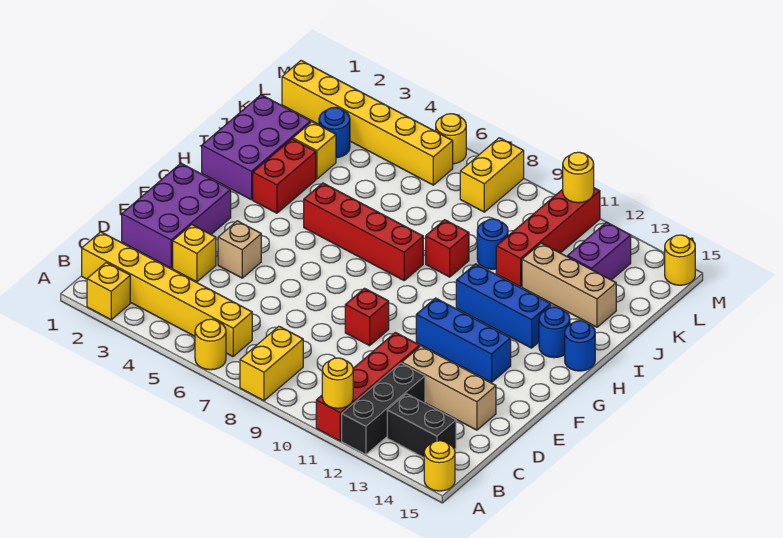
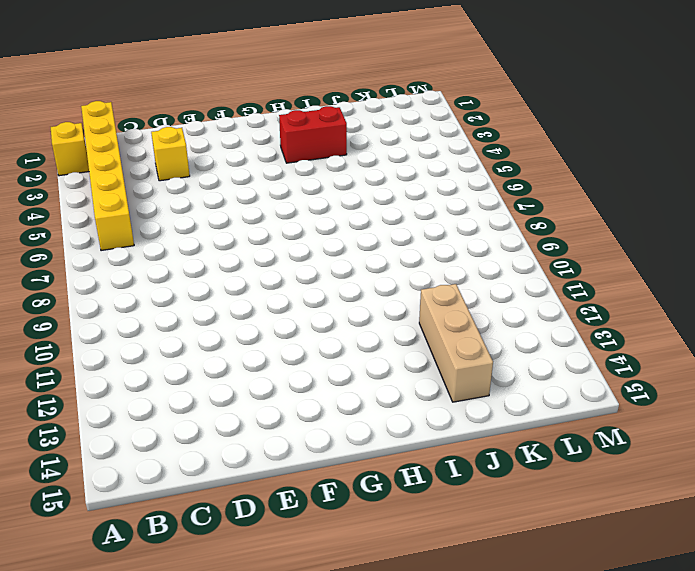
none -> yellow 1x1 round brick [195,319,226,370]
none -> yellow 1x2 brick [240,326,303,401]
none -> red 1x4 brick [316,332,420,441]
none -> black 1x3 brick [342,363,425,455]

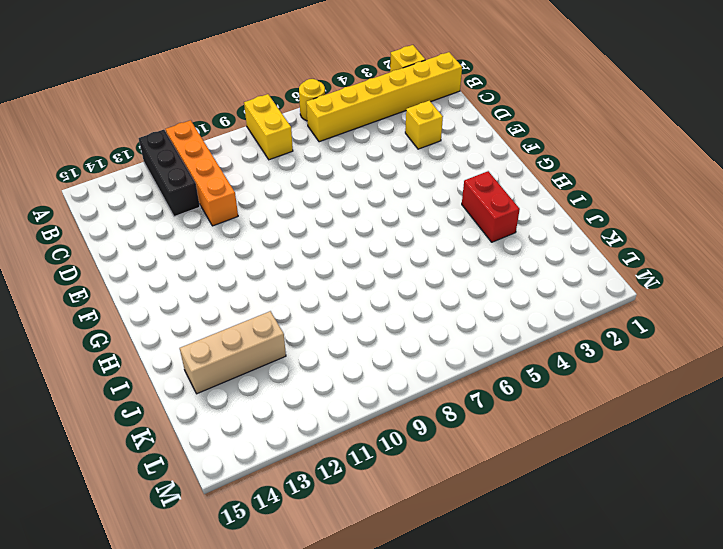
orange 1x4 brick [166,120,238,226] -> red 1x4 brick [316,332,420,441]
none -> yellow 1x1 round brick [424,441,455,491]
none -> black 1x2 brick [387,394,456,458]
none -> purple 2x3 brick [122,163,231,268]
none -> tan 1x3 brick [402,346,496,430]

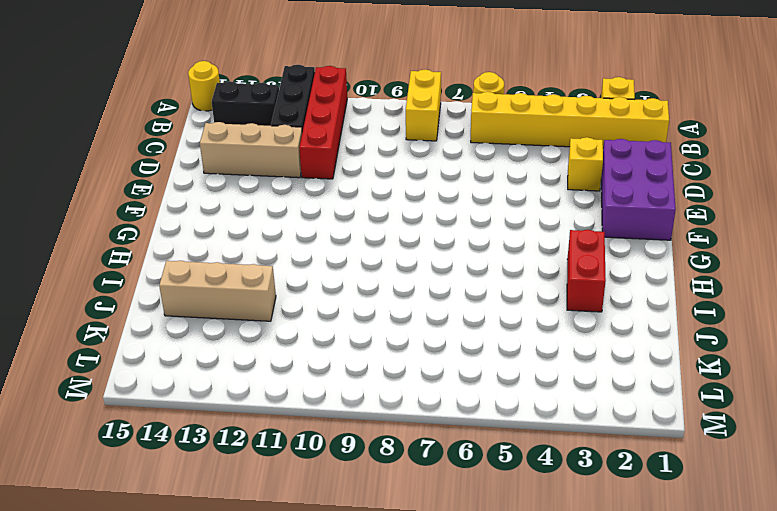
none -> tan 1x1 brick [218,221,261,278]
none -> red 1x1 brick [345,288,389,346]
none -> blue 1x3 brick [416,298,511,382]
none -> purple 2x3 brick [202,95,311,200]

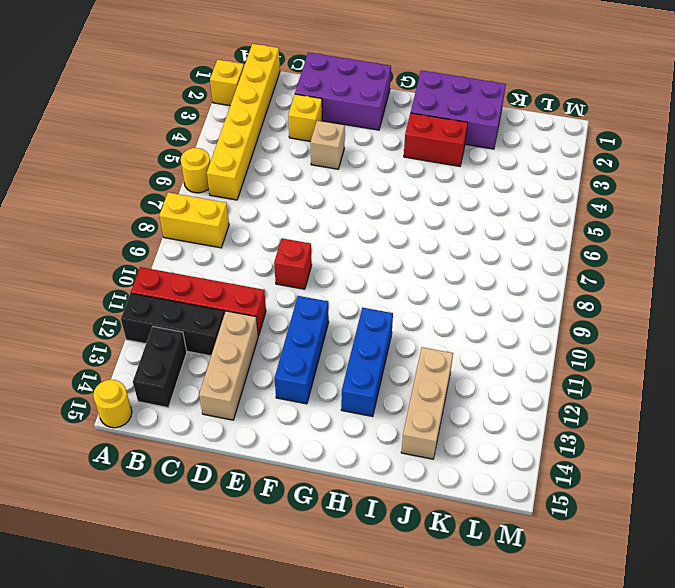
none -> red 1x4 brick [304,183,423,280]
none -> blue 1x1 round brick [539,307,570,358]
none -> blue 1x1 round brick [565,321,595,371]
none -> red 1x1 brick [426,220,469,277]

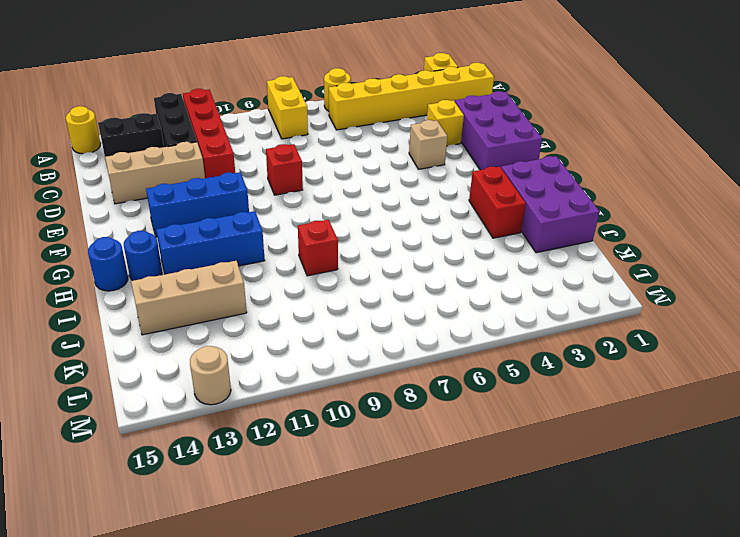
tan 1x1 round brick [190,346,231,405] -> none
none -> red 1x4 brick [304,183,423,280]
none -> yellow 1x1 brick [293,122,336,179]
none -> blue 1x1 round brick [477,219,508,269]
none -> red 1x4 brick [496,188,600,287]

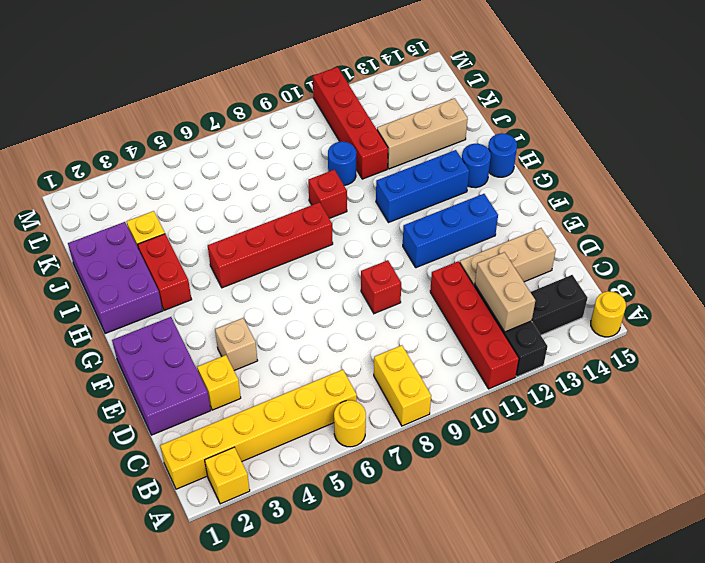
tan 1x2 brick [475,252,535,332] -> none
none -> blue 1x1 round brick [319,107,350,158]
none -> purple 1x2 brick [567,222,631,280]
none -> yellow 1x6 brick [282,61,453,185]
none -> yellow 1x2 brick [460,138,524,212]

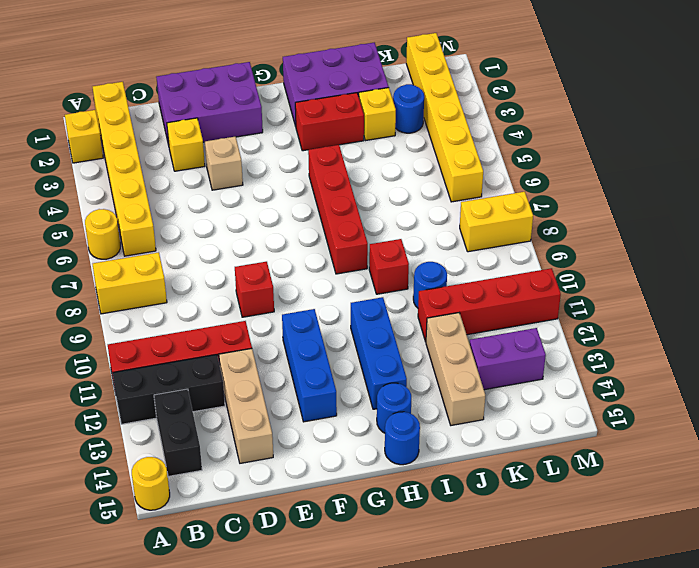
none -> yellow 1x1 round brick [436,114,466,164]
none -> yellow 1x1 round brick [665,235,695,285]
none -> yellow 1x1 round brick [322,358,353,408]
none -> yellow 1x1 round brick [563,152,594,203]

